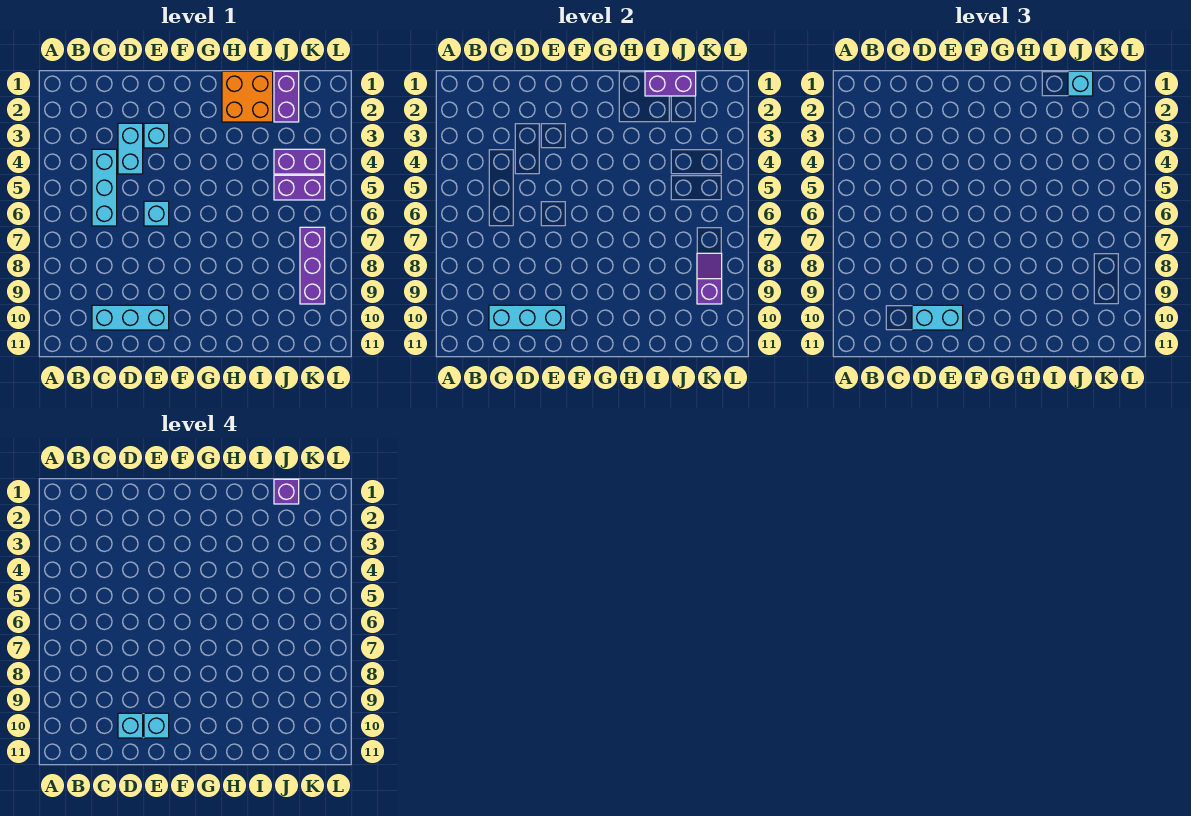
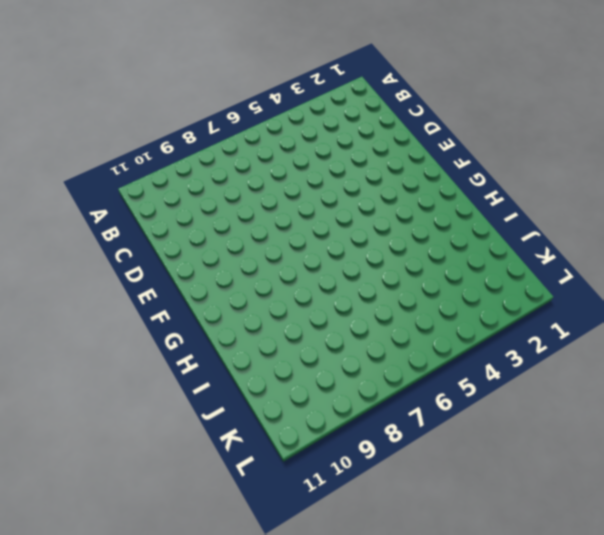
none -> cyan 1x3 brick [92,149,117,226]
none -> cyan 1x3 brick [92,305,169,330]
none -> cyan 1x2 brick [118,123,143,174]

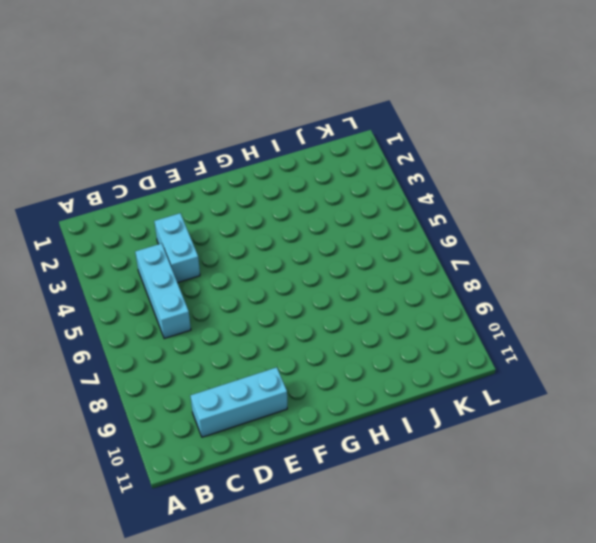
none -> cyan 1x1 brick [144,123,169,148]
none -> cyan 1x1 brick [144,201,169,226]
none -> orange 2x2 brick [222,71,273,122]

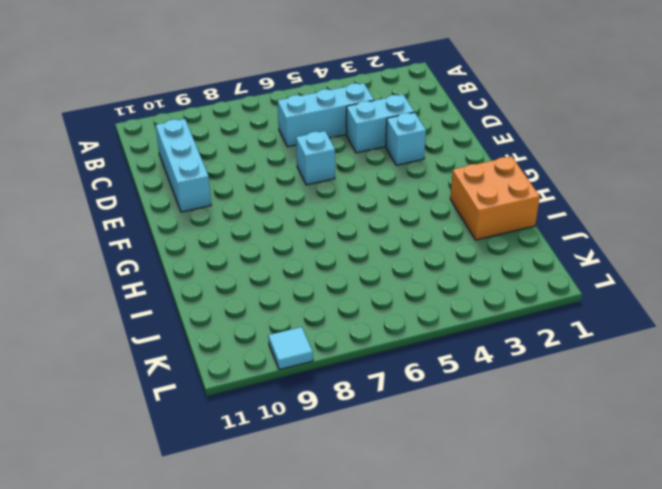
cyan 1x1 tile [268,327,313,370] -> none
none -> purple 1x2 brick [274,71,299,122]
none -> purple 1x2 brick [274,149,325,174]
none -> purple 1x2 brick [274,175,325,200]

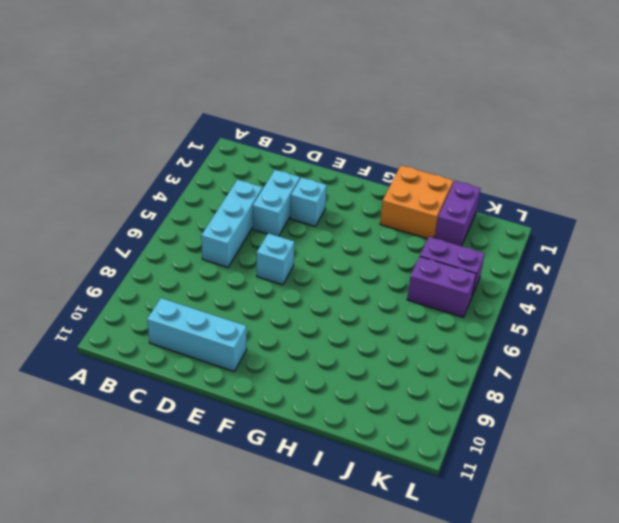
none -> purple 1x3 brick [300,227,325,304]
none -> cyan 1x3 brick [489,305,566,330]
none -> purple 1x2 brick [645,71,696,96]

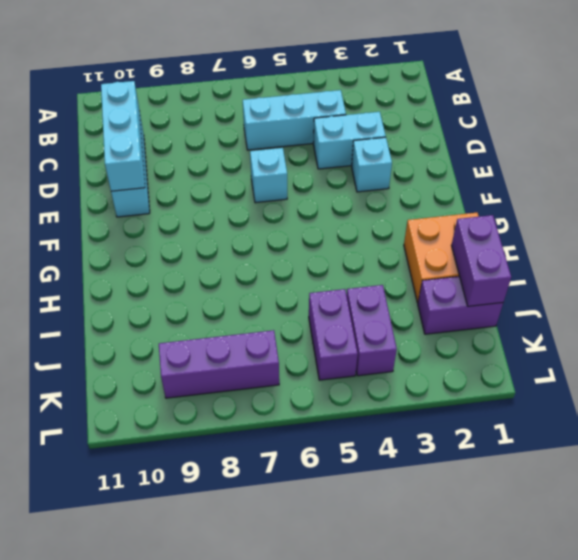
none -> purple 1x2 slope [697,253,722,304]
none -> cyan 1x2 brick [912,305,963,330]
none -> cyan 1x1 brick [1068,71,1093,96]

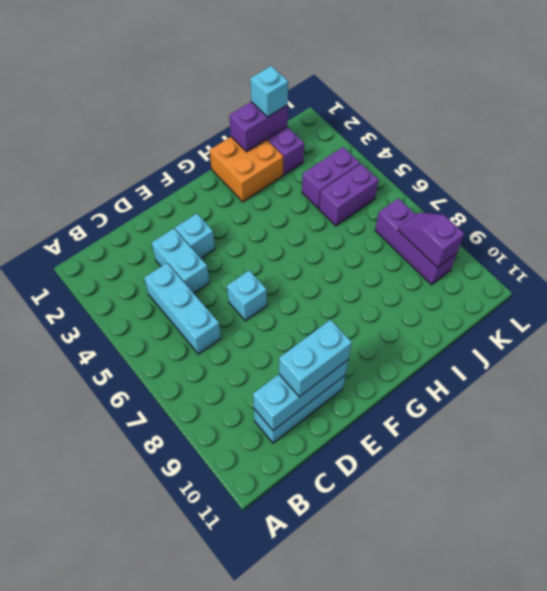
none -> cyan 1x1 brick [118,713,143,738]
none -> cyan 1x1 brick [144,713,169,738]
none -> purple 1x1 brick [274,479,299,504]

